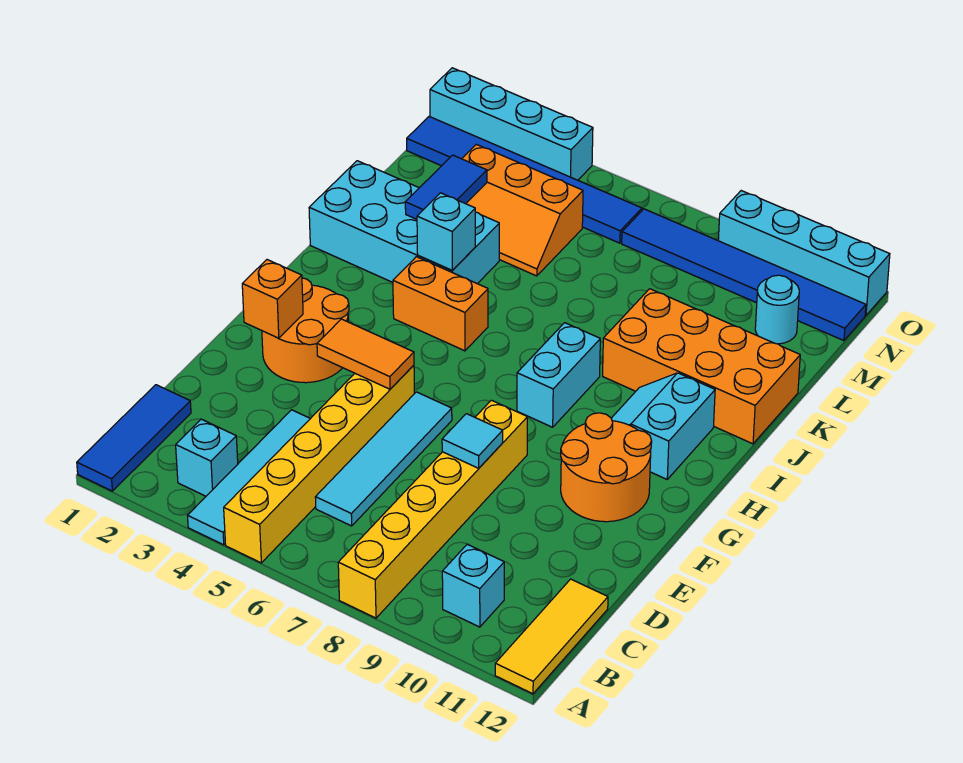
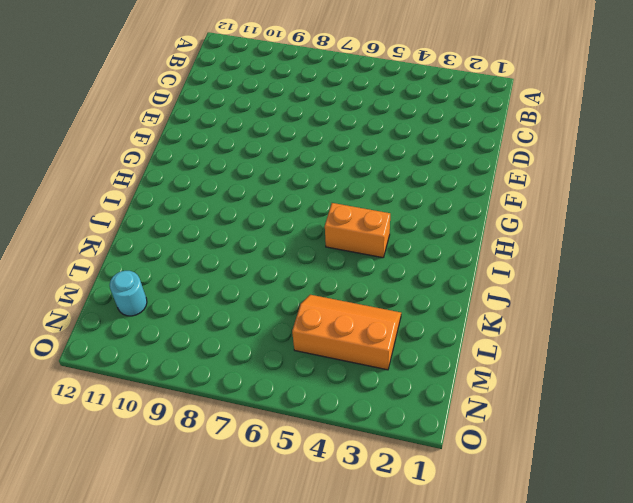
none -> blue 1x3 tile [77,385,191,491]
none -> cyan 1x4 tile [188,410,310,545]
none -> yellow 1x6 brick [224,365,414,563]

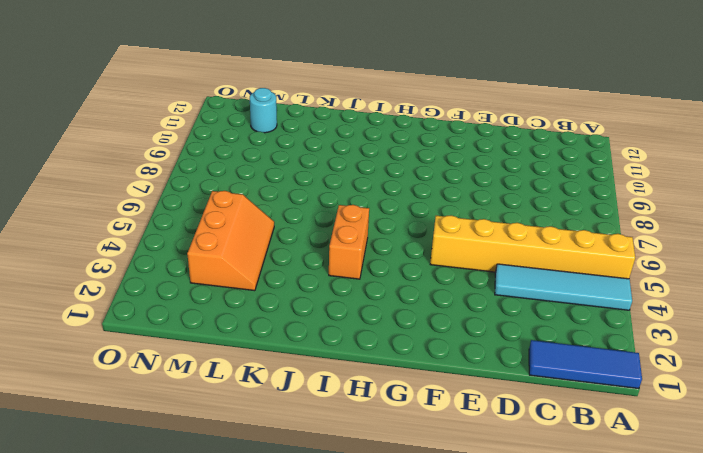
none -> yellow 1x6 brick [338,400,527,618]
none -> yellow 1x3 tile [495,579,608,694]
none -> cyan 1x1 brick [176,419,238,496]

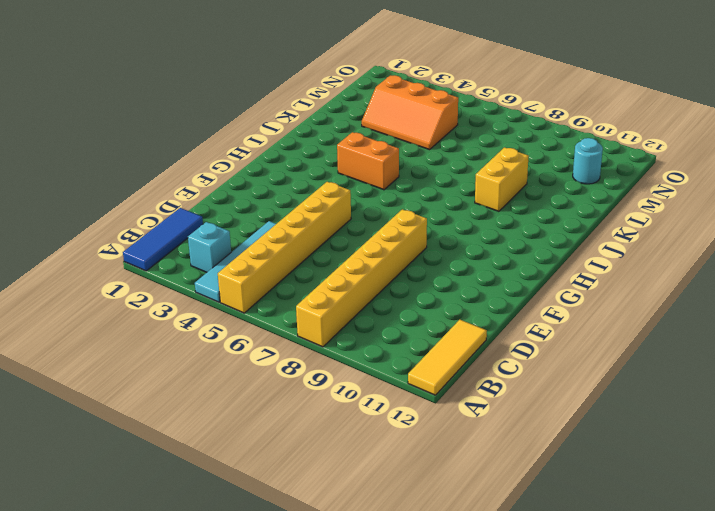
yellow 1x2 brick [475,148,529,211] -> orange 2x4 brick [603,289,800,444]
none -> cyan 1x1 brick [442,544,504,627]
none -> cyan 1x4 tile [315,392,452,526]
none -> orange 2x2 round brick [262,278,349,383]

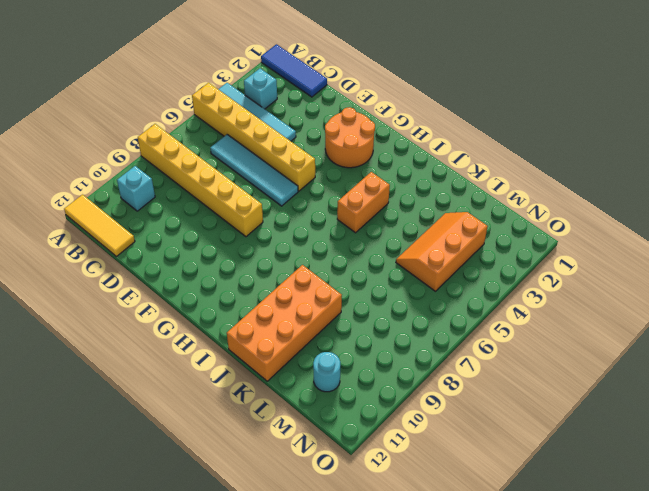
none -> orange 2x2 round brick [561,413,652,522]
none -> cyan 1x2 brick [517,323,600,427]
none -> cyan 2x2 slope [611,373,715,479]

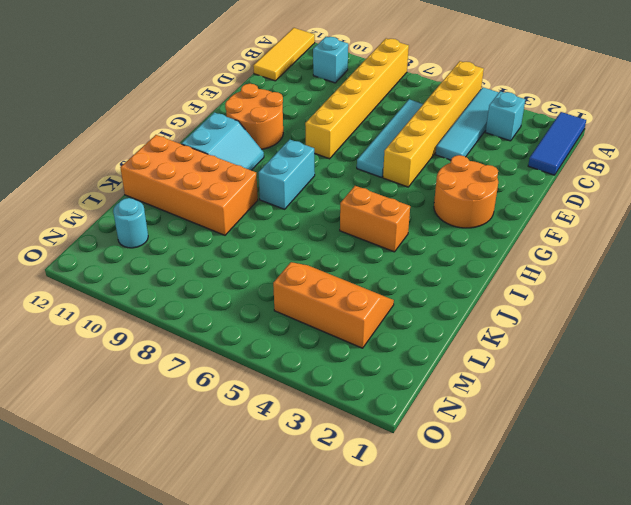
none -> cyan 2x4 brick [309,161,499,284]
none -> blue 1x6 tile [407,117,642,243]
none -> blue 1x6 tile [622,209,866,341]

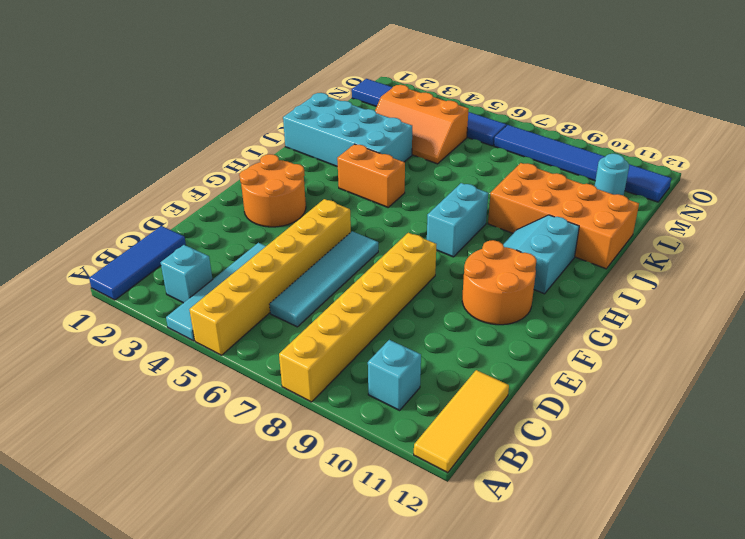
none -> cyan 1x4 brick [430,68,593,180]
none -> cyan 1x4 brick [718,191,890,315]
none -> cyan 1x1 tile [442,414,503,468]

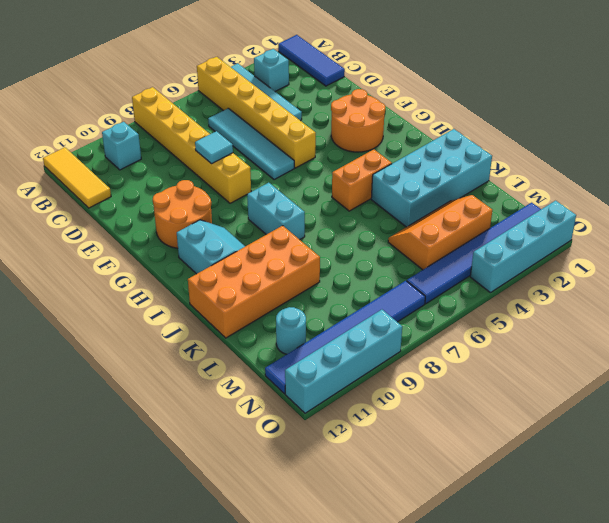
none -> orange 1x1 brick [242,260,303,338]
none -> orange 1x2 tile [317,319,414,389]
none -> cyan 1x1 brick [417,193,475,270]

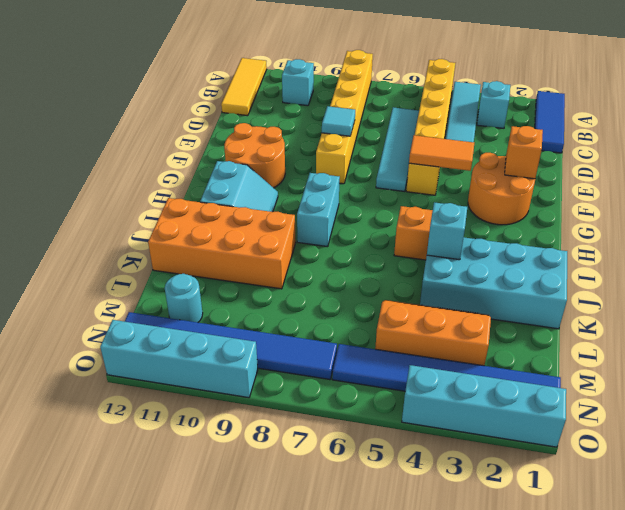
none -> blue 1x2 tile [405,155,487,219]

